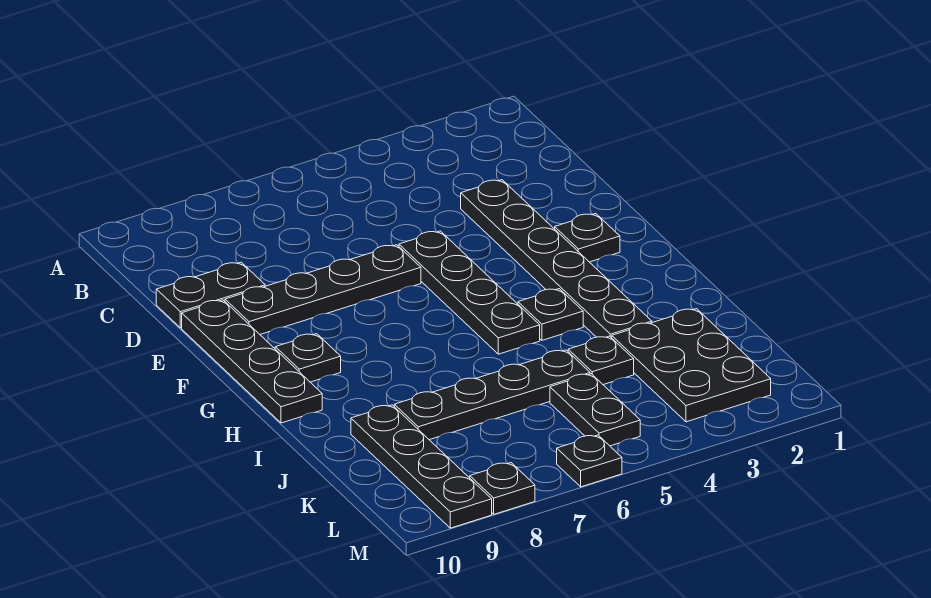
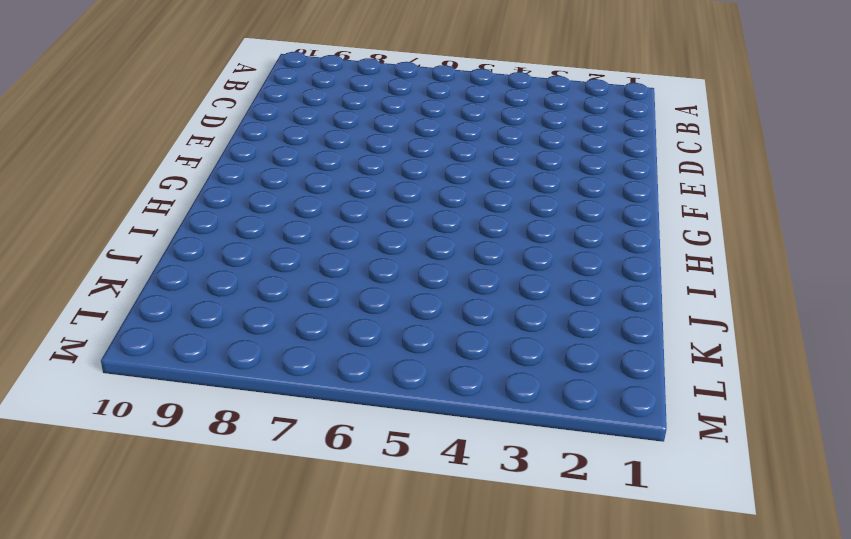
none -> black 1x6 plate [461,180,652,338]
none -> black 1x2 plate [156,262,265,328]
none -> black 1x4 plate [399,231,540,354]

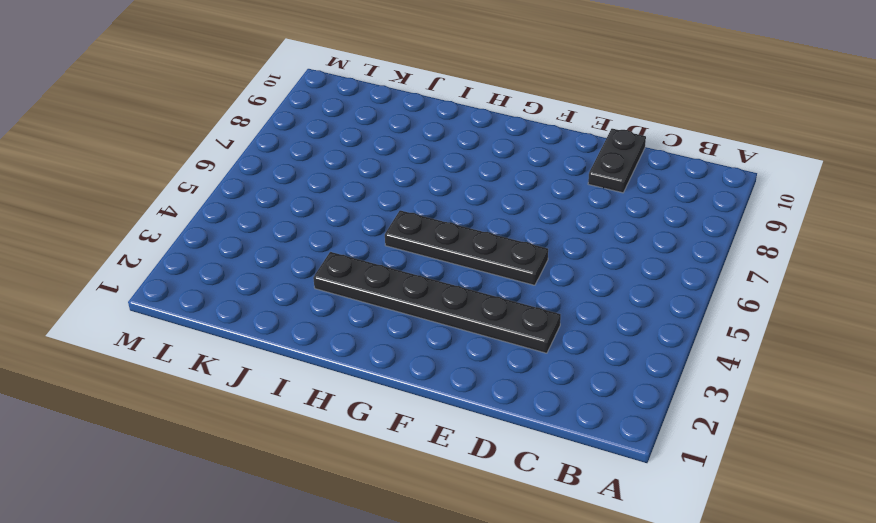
none -> black 1x4 plate [225,245,421,334]
none -> black 1x4 plate [182,300,322,423]
none -> black 1x1 plate [555,214,620,262]

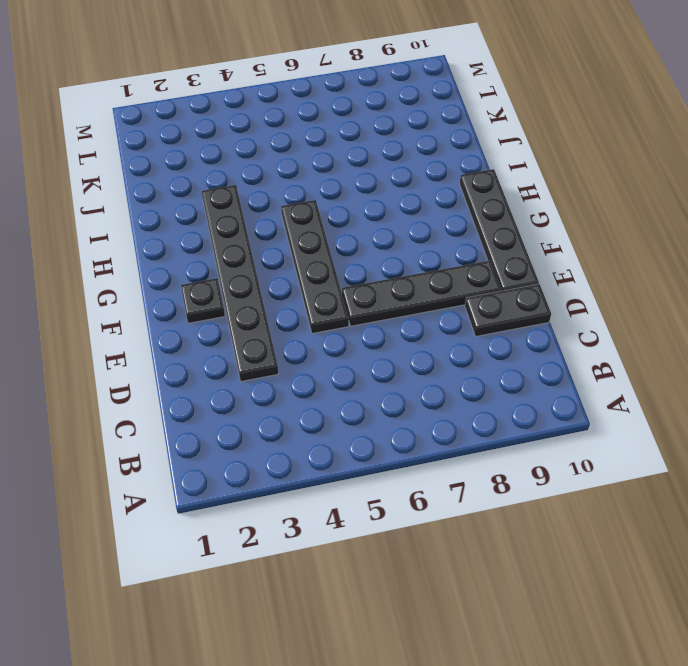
none -> black 1x1 plate [275,334,341,382]
none -> black 1x1 plate [518,289,583,340]
none -> black 2x3 plate [612,309,771,422]

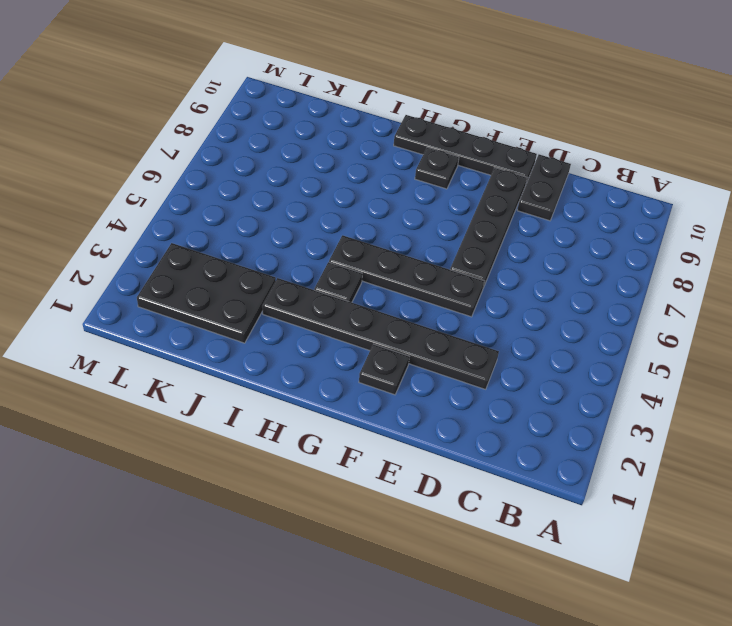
none -> black 1x1 plate [568,336,634,385]
none -> black 1x4 plate [394,350,590,440]
none -> black 1x4 plate [351,405,492,528]

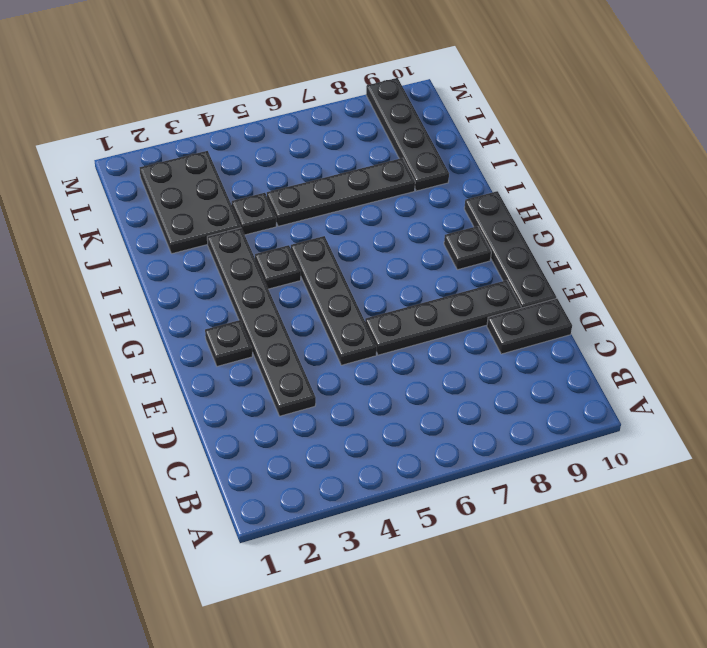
none -> black 1x2 plate [550,374,640,446]
none -> black 1x1 plate [557,435,622,487]
none -> black 1x1 plate [470,463,535,514]

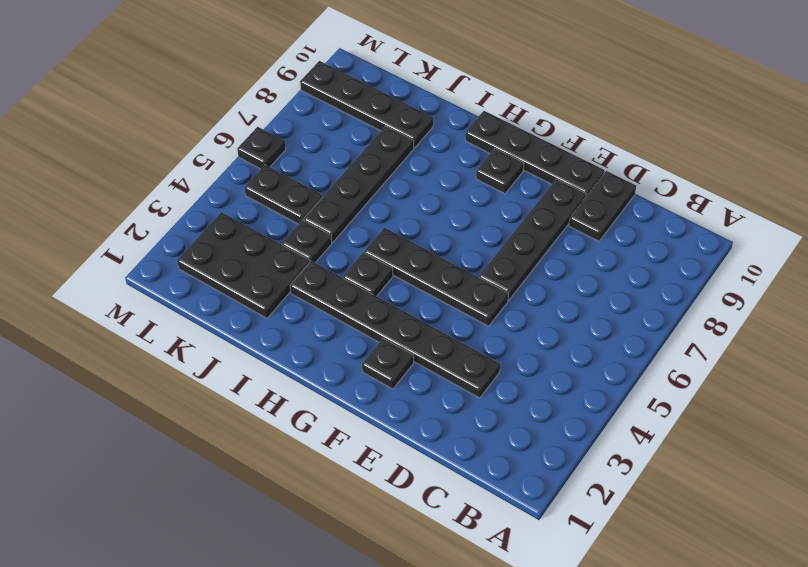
none -> black 1x1 plate [470,463,535,514]

